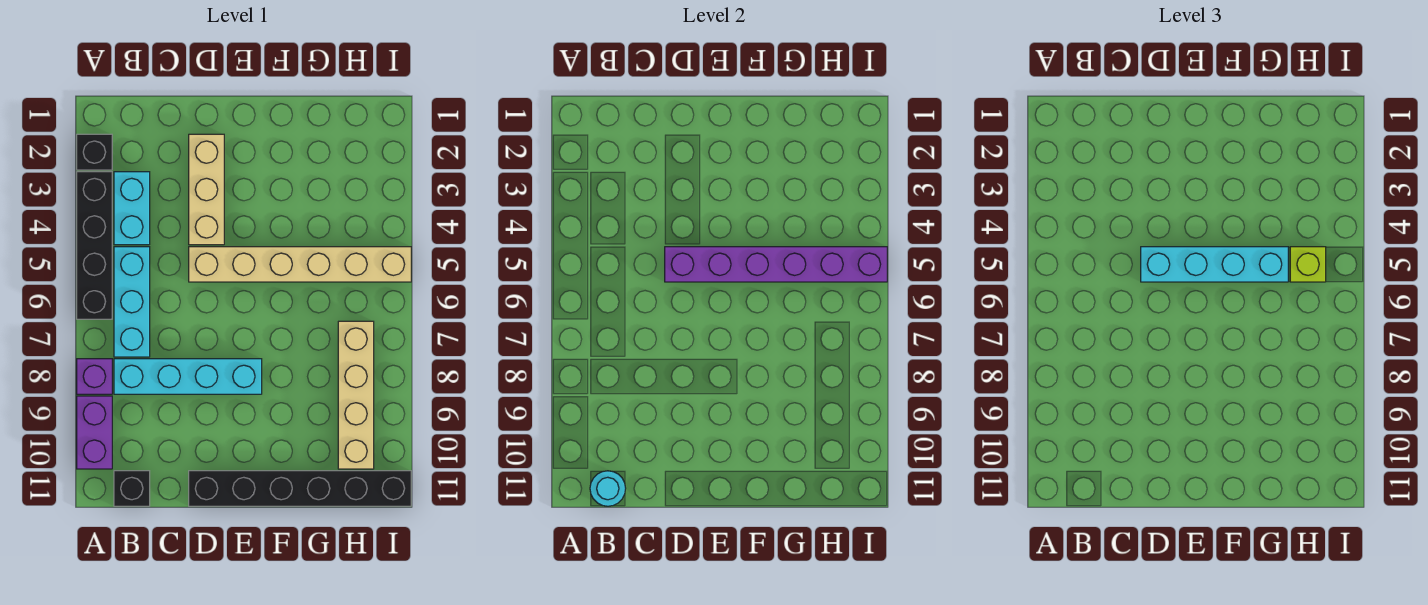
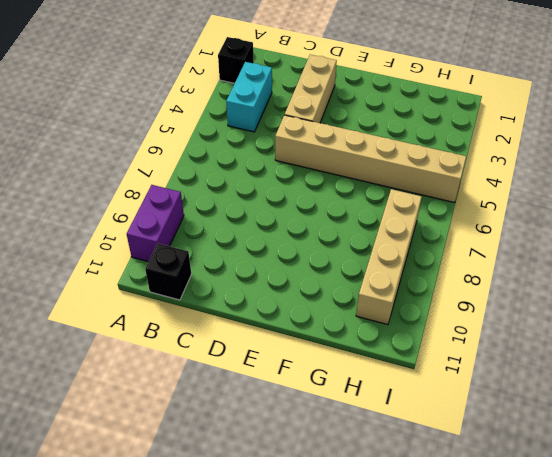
none -> black 1x4 brick [77,172,112,319]
none -> purple 1x1 brick [77,359,112,394]
none -> cyan 1x3 brick [114,247,150,357]

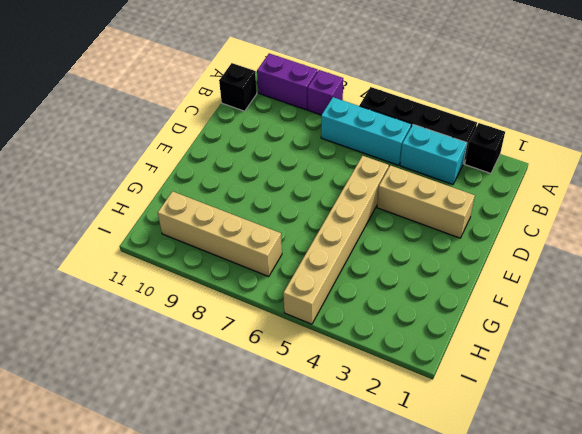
none -> cyan 1x4 brick [114,359,262,394]
none -> black 1x6 brick [189,471,411,506]
none -> cyan 1x1 round brick [590,471,626,506]

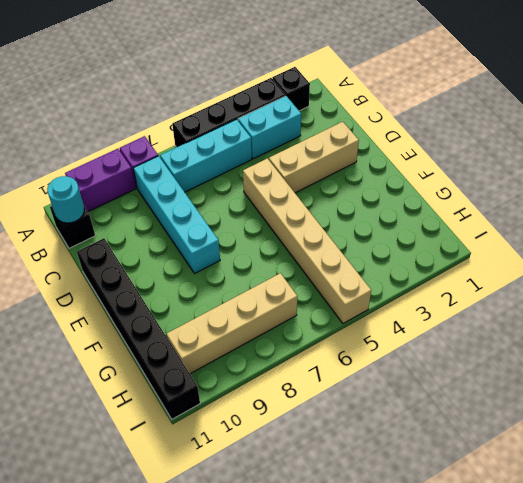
none -> purple 1x6 brick [665,247,887,282]
none -> cyan 1x4 brick [1141,247,1288,282]
none -> lime 1x1 brick [1290,247,1326,282]

